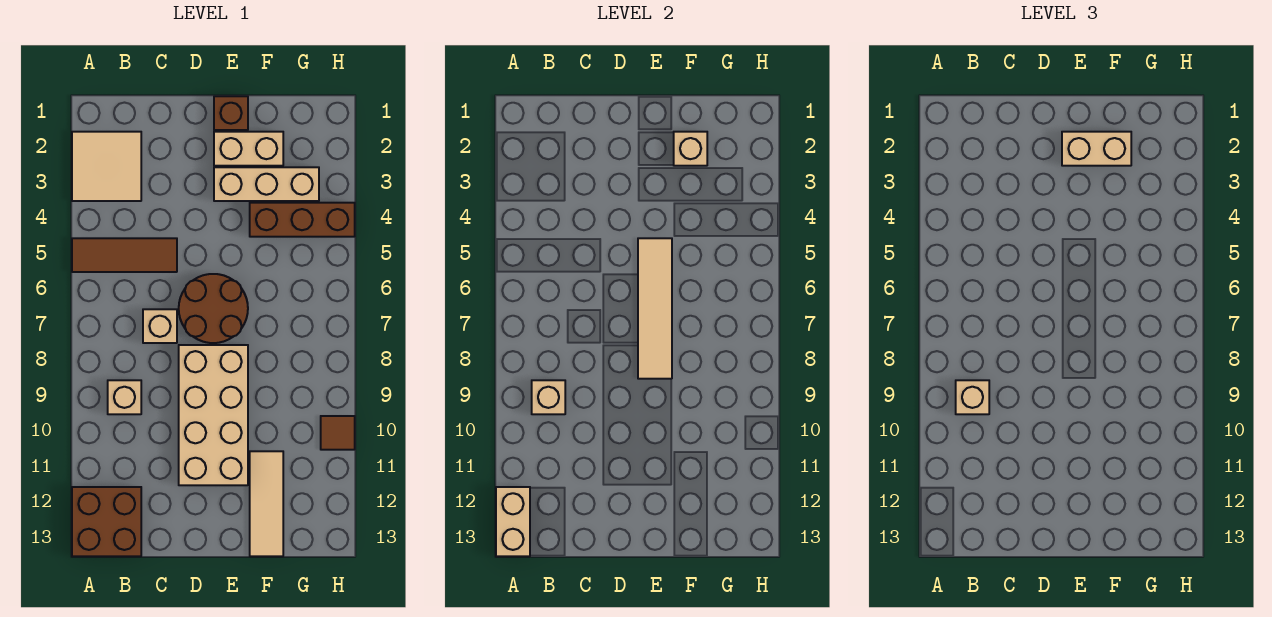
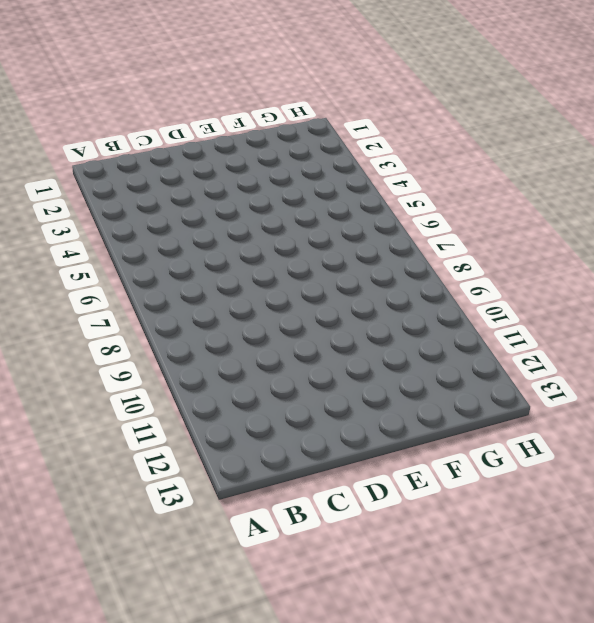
none -> tan 2x2 tile [72,132,141,201]
none -> brown 1x3 tile [72,238,177,272]
none -> brown 2x2 brick [72,487,141,556]

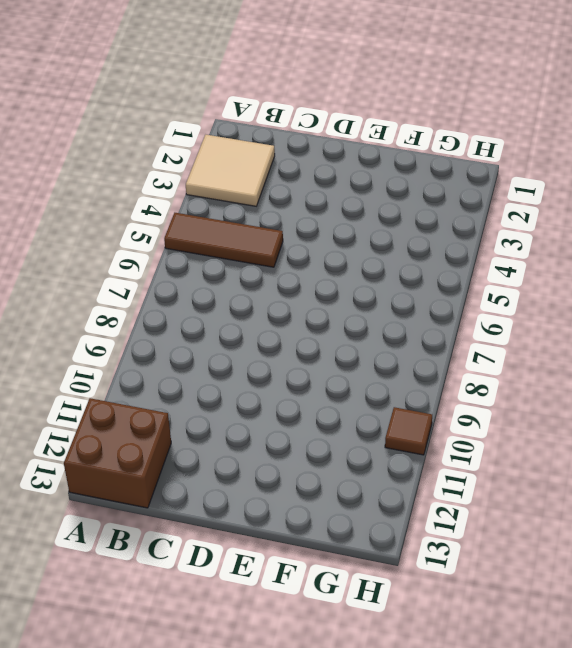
none -> tan 1x1 brick [108,380,141,414]
none -> tan 1x1 brick [143,309,177,343]
none -> brown 2x2 round brick [179,274,248,343]

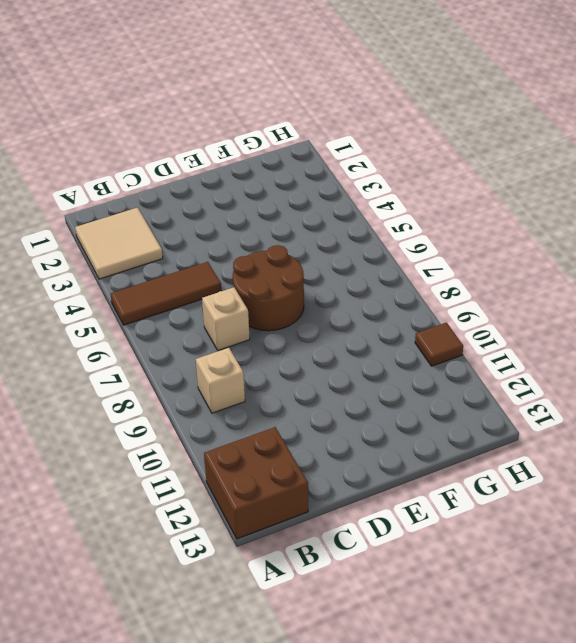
none -> tan 2x4 brick [179,345,248,485]
none -> brown 1x1 brick [214,96,248,130]
none -> tan 1x2 brick [214,132,283,166]

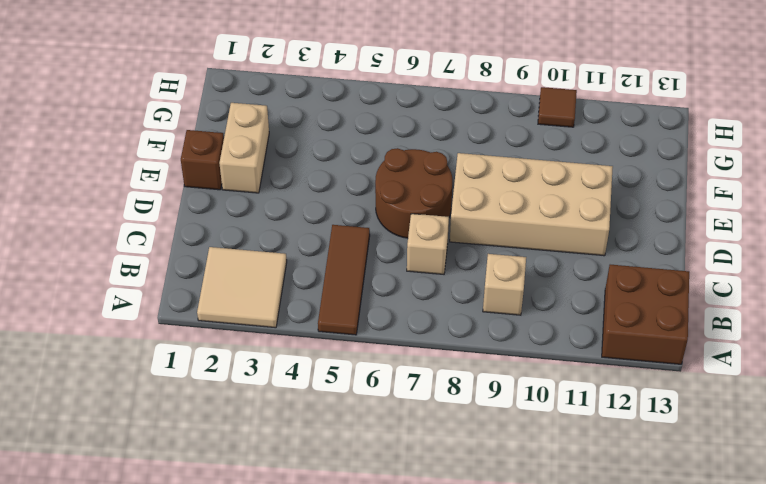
none -> tan 1x3 brick [214,167,319,201]
none -> brown 1x3 brick [250,203,355,237]
none -> tan 1x3 tile [250,451,283,556]

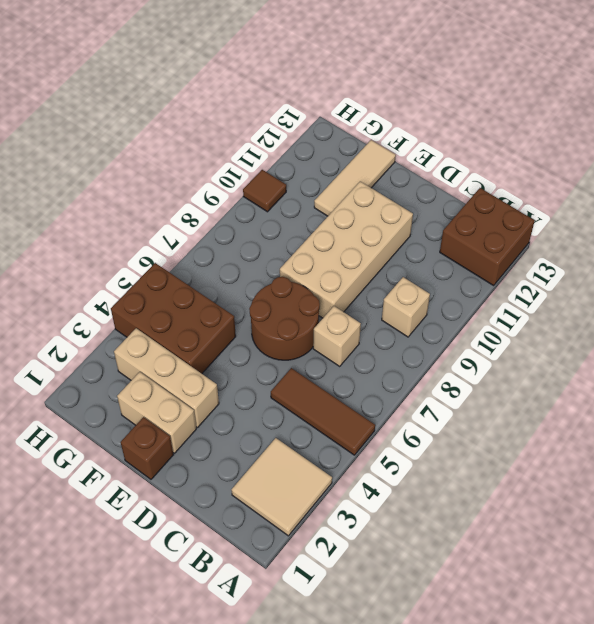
brown 2x3 brick [111,263,236,374] -> brown 1x3 brick [250,203,355,237]
none -> tan 1x2 brick [496,487,530,556]
none -> tan 1x1 brick [532,380,565,414]
none -> tan 1x4 tile [638,238,672,379]

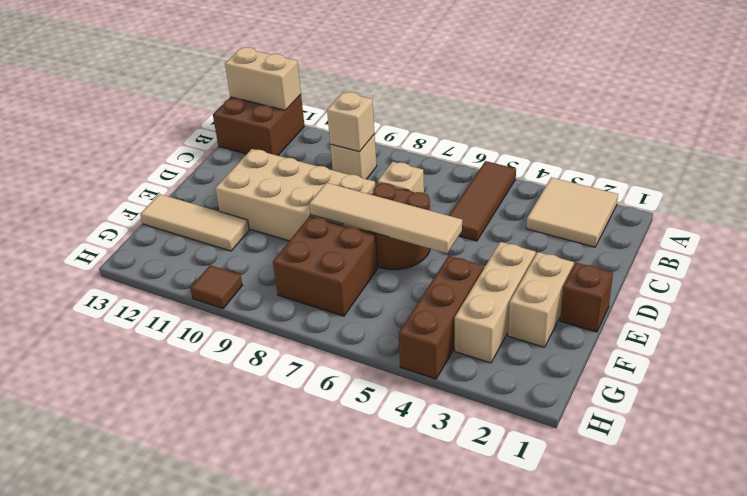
brown 2x2 brick [273,216,378,316] -> none
none -> tan 1x1 brick [674,132,707,166]
none -> tan 1x1 brick [956,380,989,414]
none -> tan 1x2 brick [1062,132,1131,166]

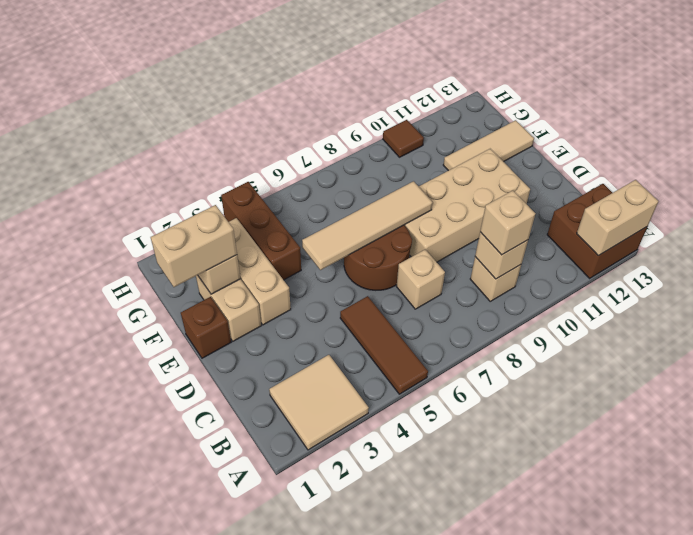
tan 1x2 brick [151,205,237,287] -> tan 1x2 brick turned to [1062,132,1131,166]

